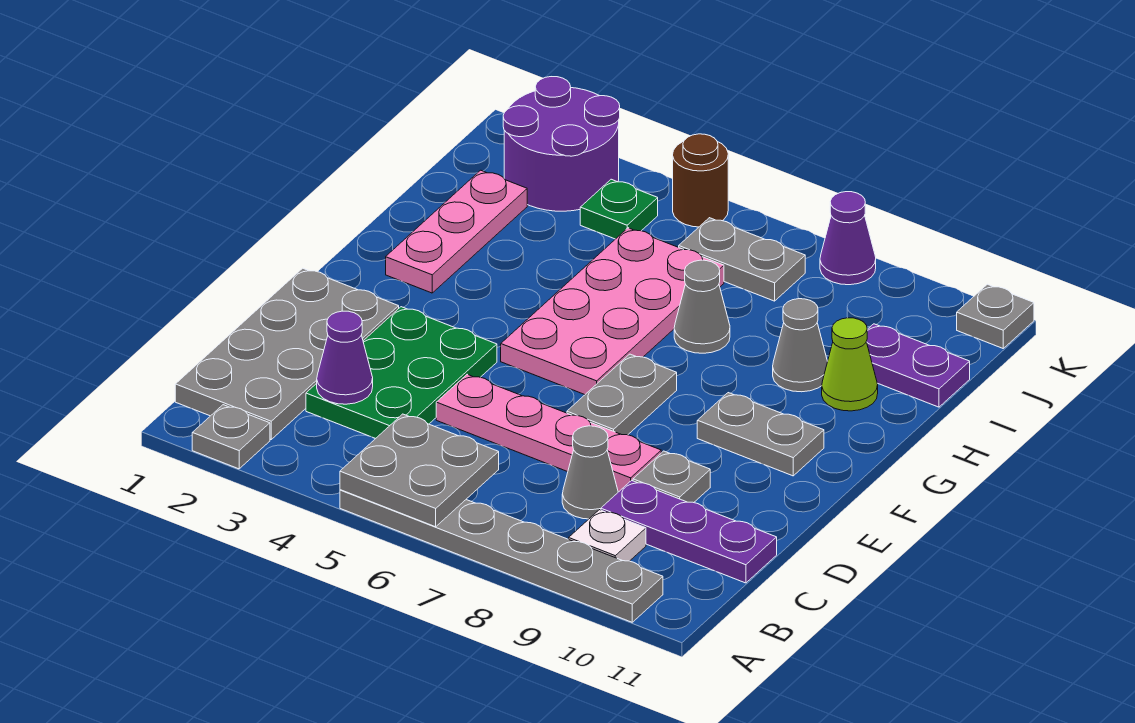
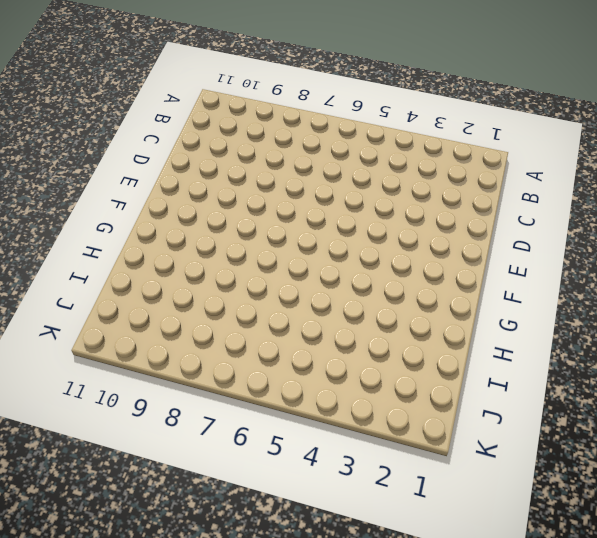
none -> grey 1x1 plate [192,405,270,469]
none -> grey 1x6 plate [340,490,663,622]
none -> grey 2x4 plate [175,268,399,439]

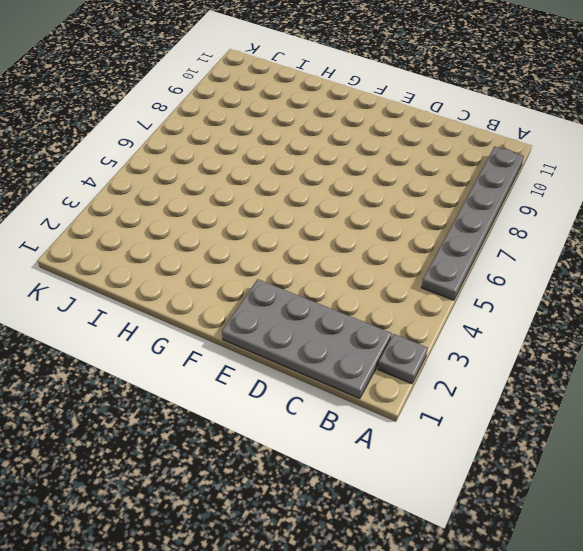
none -> white 1x1 plate [569,510,646,561]
none -> green 2x3 plate [306,307,497,439]
none -> grey 1x1 cone [562,426,618,519]

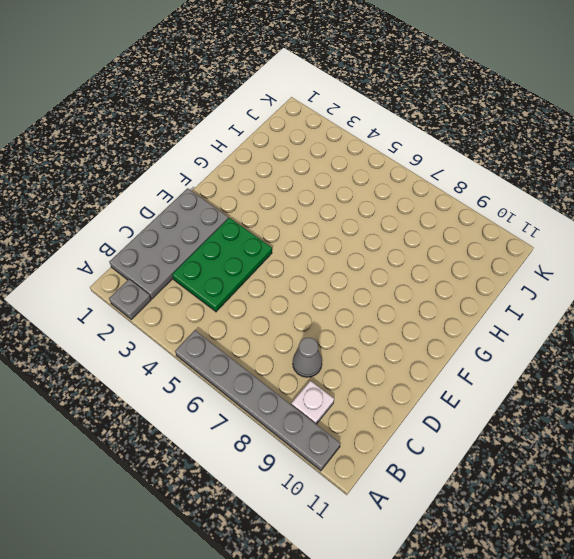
none -> purple 1x3 plate [601,480,777,583]
none -> pink 1x4 plate [436,374,661,492]
none -> grey 1x1 plate [633,451,710,503]

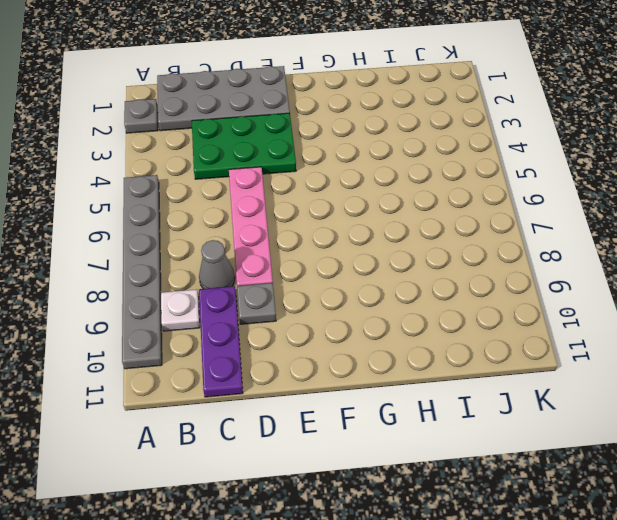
none -> grey 1x2 plate [567,354,677,435]
none -> pink 2x4 plate [501,228,724,395]
none -> grey 1x2 plate [697,393,824,476]

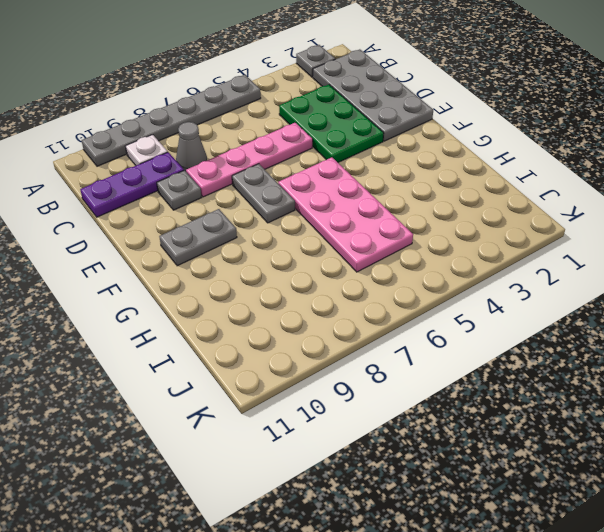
none -> pink 1x3 plate [386,170,527,293]
none -> grey 1x1 cone [674,260,730,353]
none -> grey 1x1 cone [773,299,828,392]

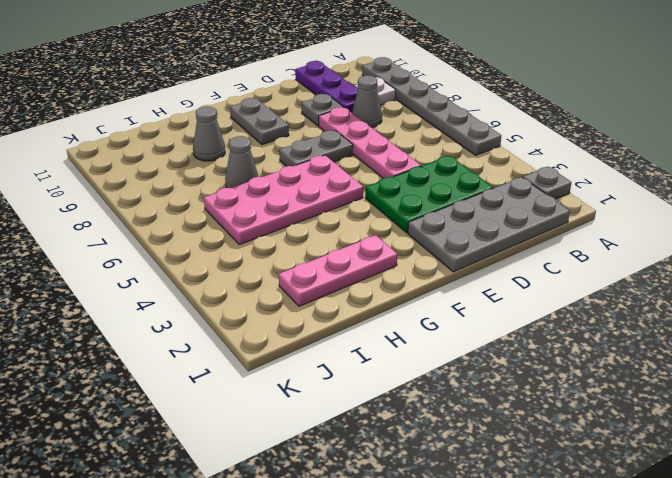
none -> lime 1x1 cone [822,318,878,411]
none -> purple 1x2 plate [866,324,970,407]
none -> purple 2x2 round brick [503,77,620,211]

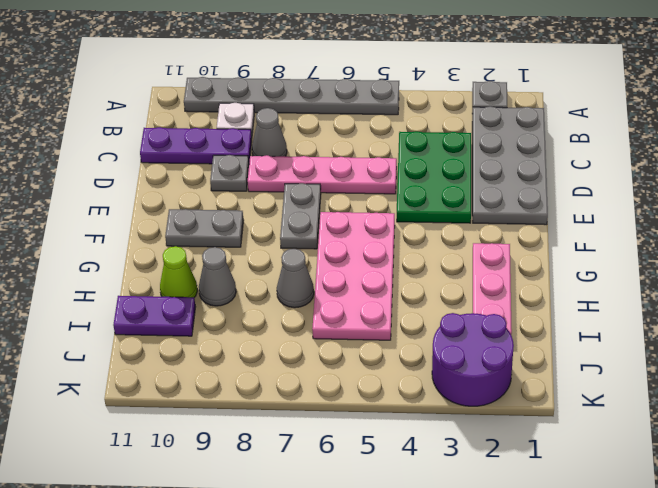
none -> green 1x1 plate [580,179,658,239]
none -> grey 1x2 plate [679,218,805,301]
none -> brown 1x1 round brick [673,134,728,227]

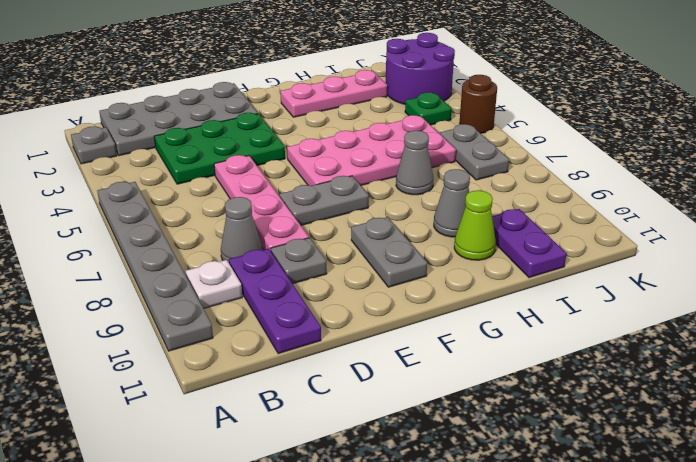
none -> purple 1x1 cone [820,192,876,285]
none -> grey 1x1 plate [957,284,1034,348]
none -> grey 2x2 plate [340,414,499,527]

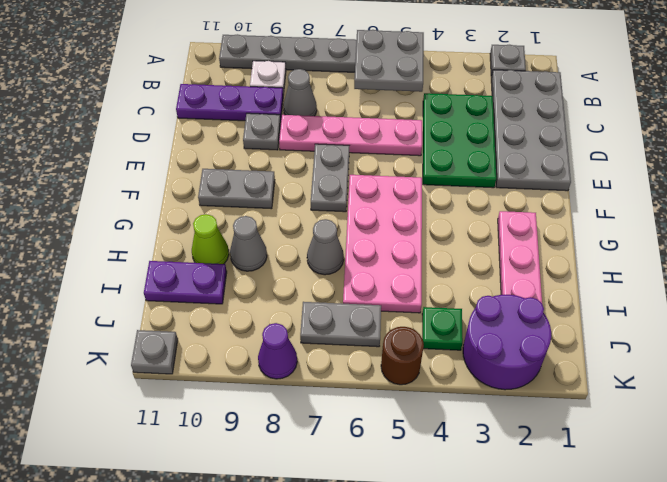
none -> purple 1x1 cone [317,311,373,404]

